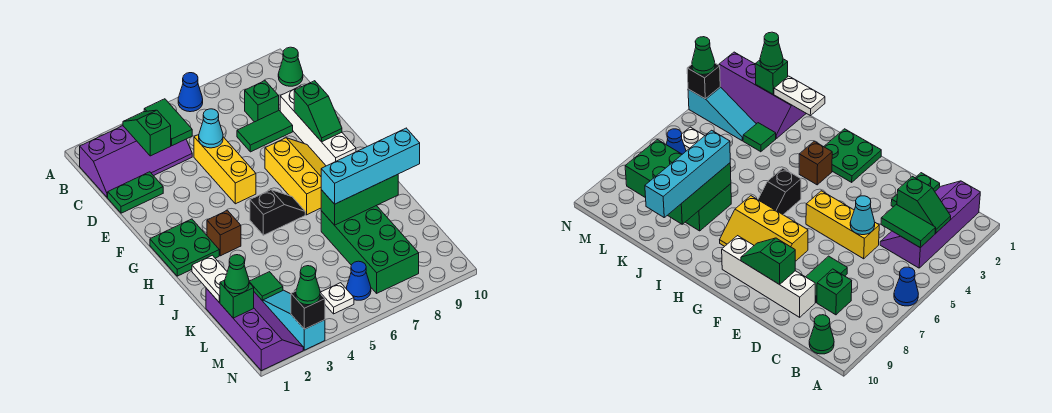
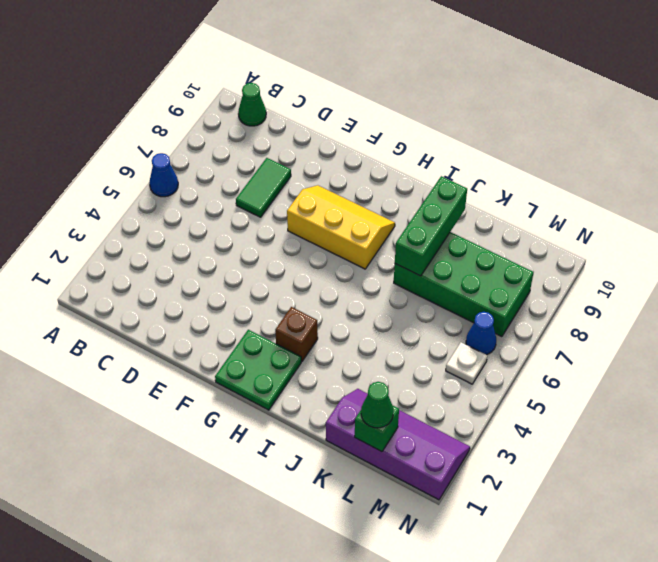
none -> purple 2x4 slope [80,126,192,198]
none -> green 1x1 brick [245,81,279,122]
none -> green 1x2 plate [108,172,163,213]

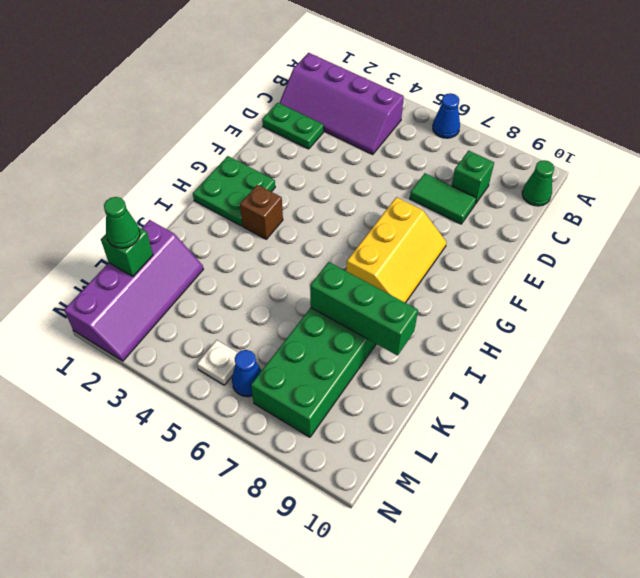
none -> yellow 1x3 brick [194,135,256,204]
none -> white 1x4 brick [280,86,356,166]
none -> black 1x2 slope [250,190,305,235]

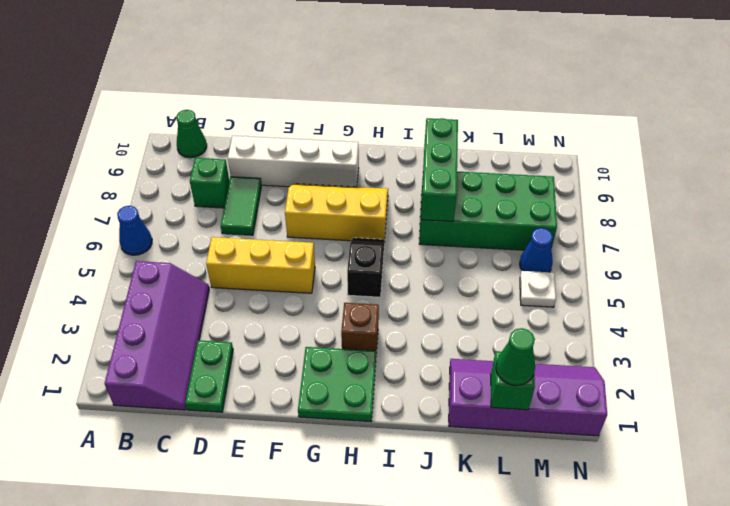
none -> green 1x1 tile [249,272,283,301]
none -> cyan 1x3 slope [263,290,325,350]
none -> green 1x2 slope [123,110,171,156]

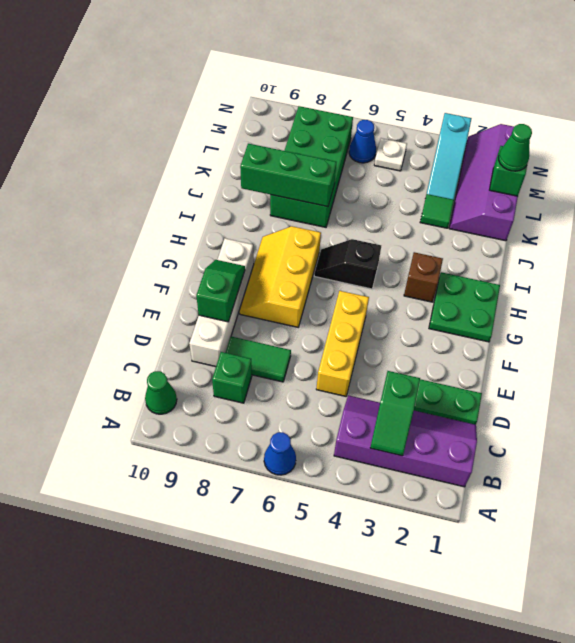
none -> green 1x2 tile [144,99,192,146]
none -> cyan 1x1 cone [199,109,223,148]
none -> white 1x2 plate [192,255,227,302]

